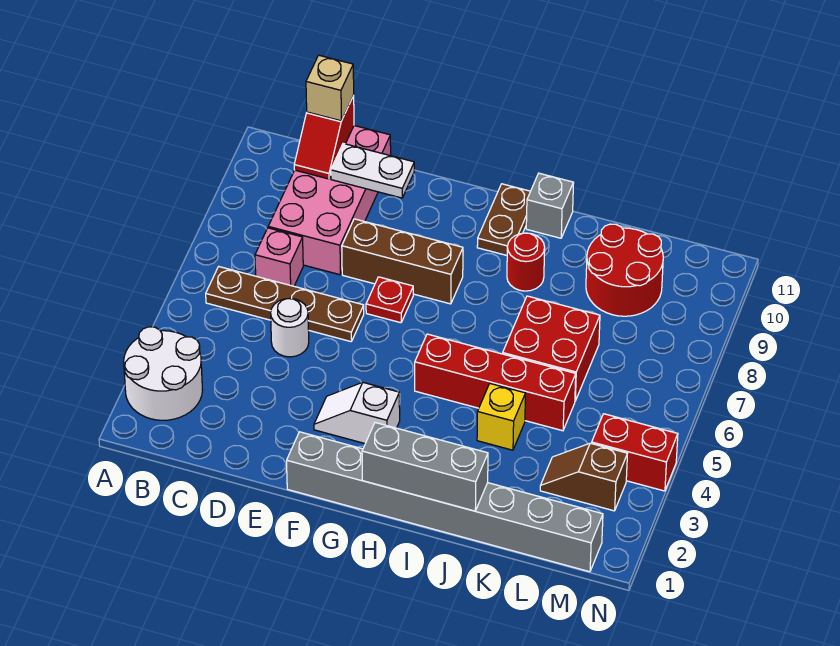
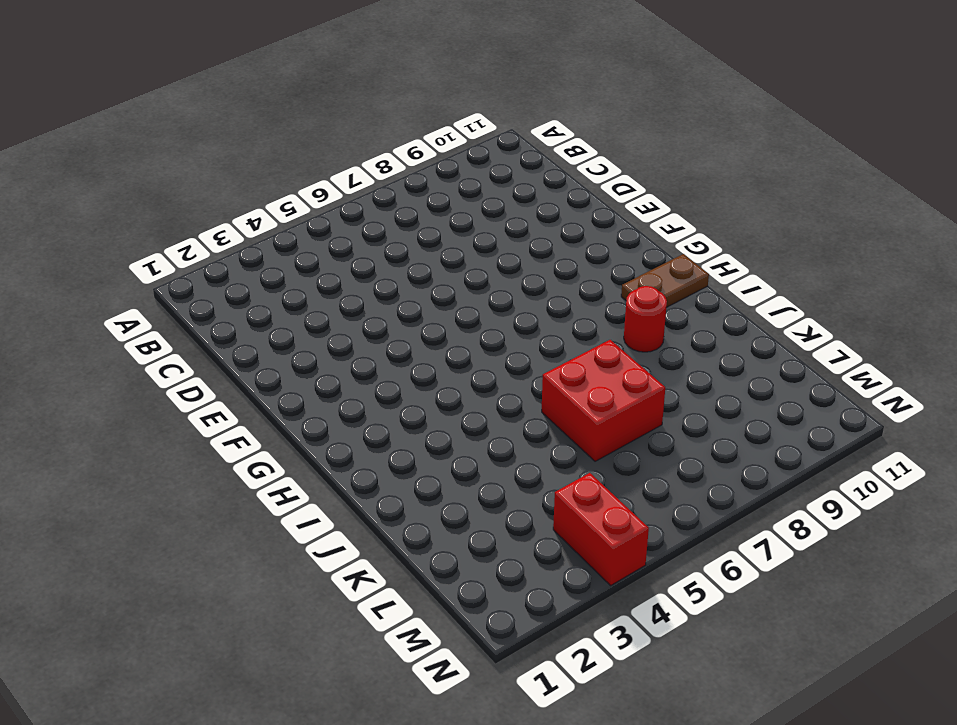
none -> white 2x2 round brick [124,327,203,420]
none -> brown 1x4 plate [206,267,364,342]
none -> pink 1x1 brick [255,228,303,286]

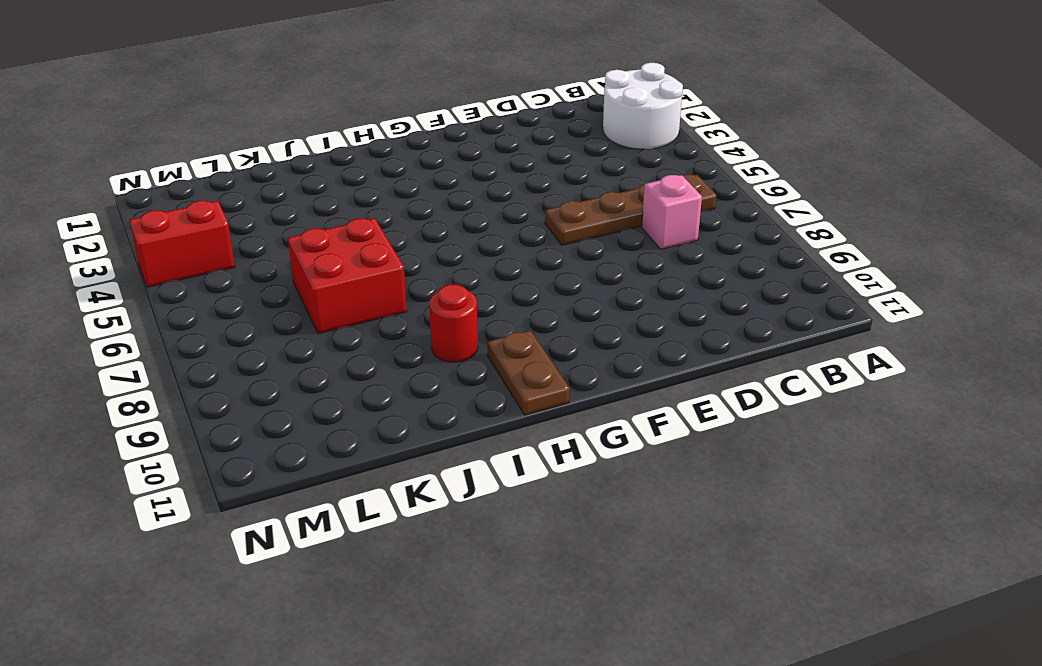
none -> pink 2x4 brick [268,126,391,275]
none -> white 1x1 round brick [271,298,309,357]
none -> brown 1x3 brick [342,219,463,304]

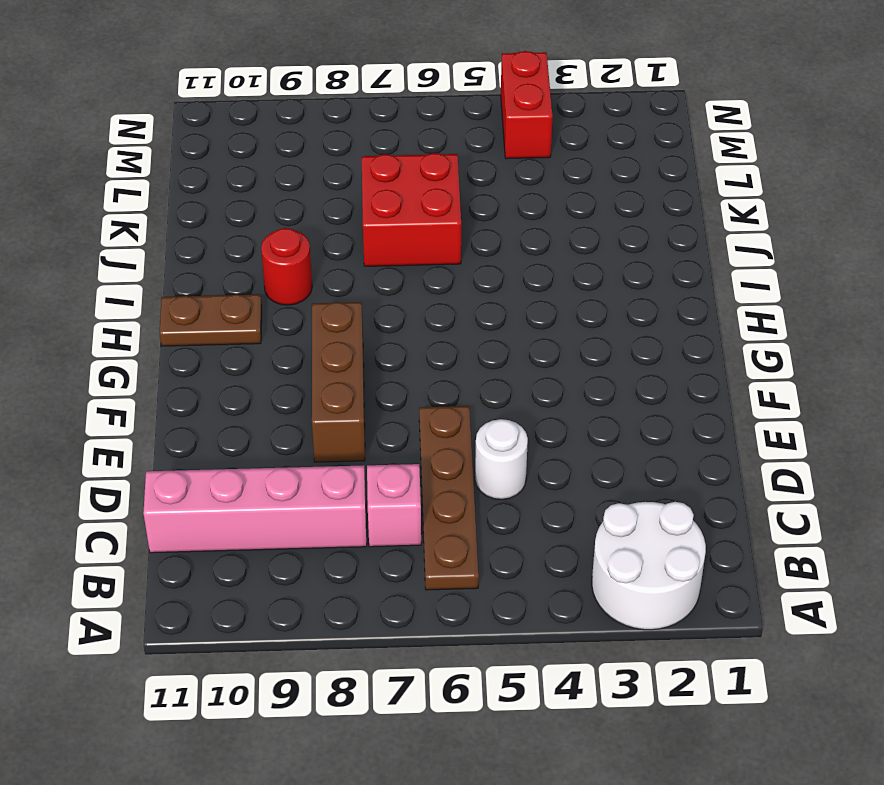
pink 1x4 brick [143,465,367,553] -> pink 2x4 brick [268,126,391,275]
none -> grey 1x8 brick [287,432,603,572]
none -> white 1x2 slope [314,383,400,444]
none -> red 1x1 plate [366,277,413,323]

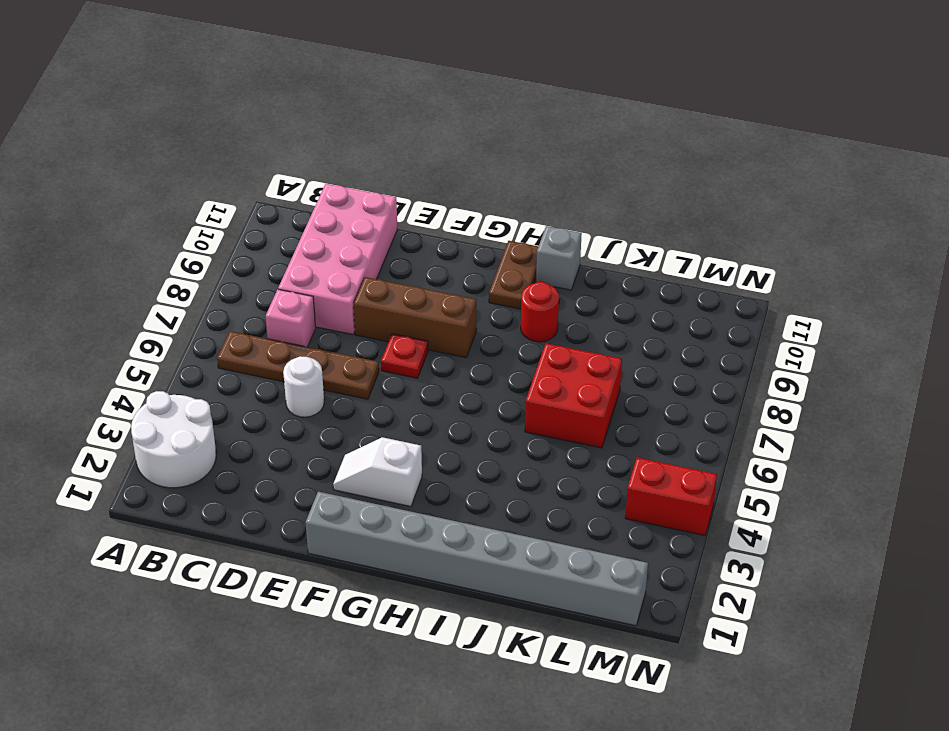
none -> red 1x4 brick [415,334,576,431]
none -> yellow 1x1 brick [477,384,526,450]
none -> red 2x2 round brick [586,224,663,316]

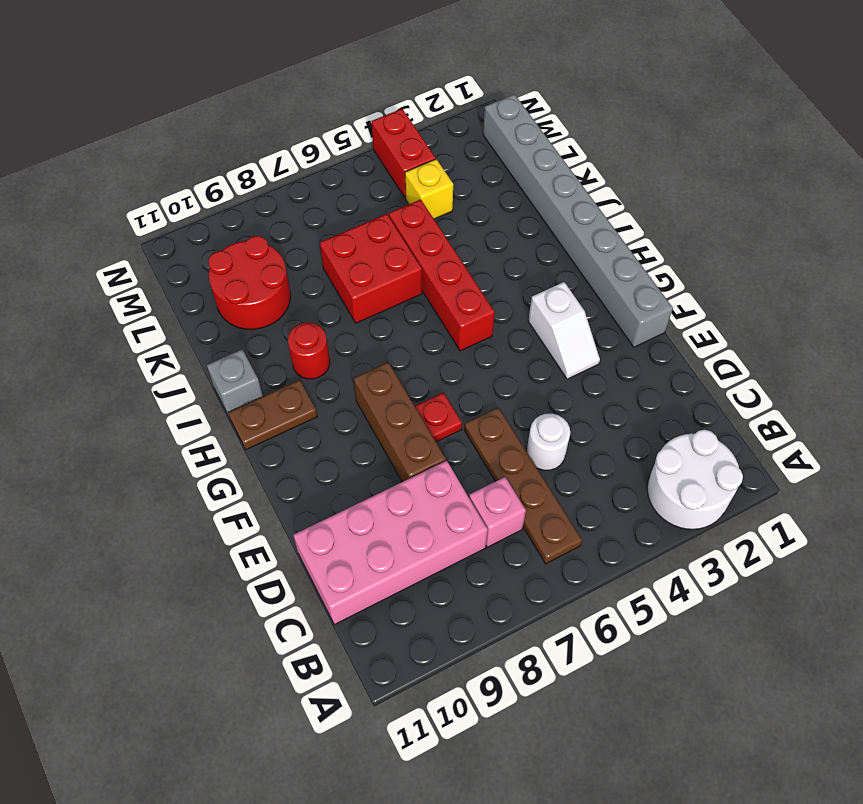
yellow 1x1 brick [405,159,453,219] -> yellow 1x1 brick moved to [477,384,526,450]
none -> brown 1x2 slope [540,443,627,511]
none -> red 1x2 slope [294,96,354,179]
none -> white 1x2 plate [331,144,414,198]

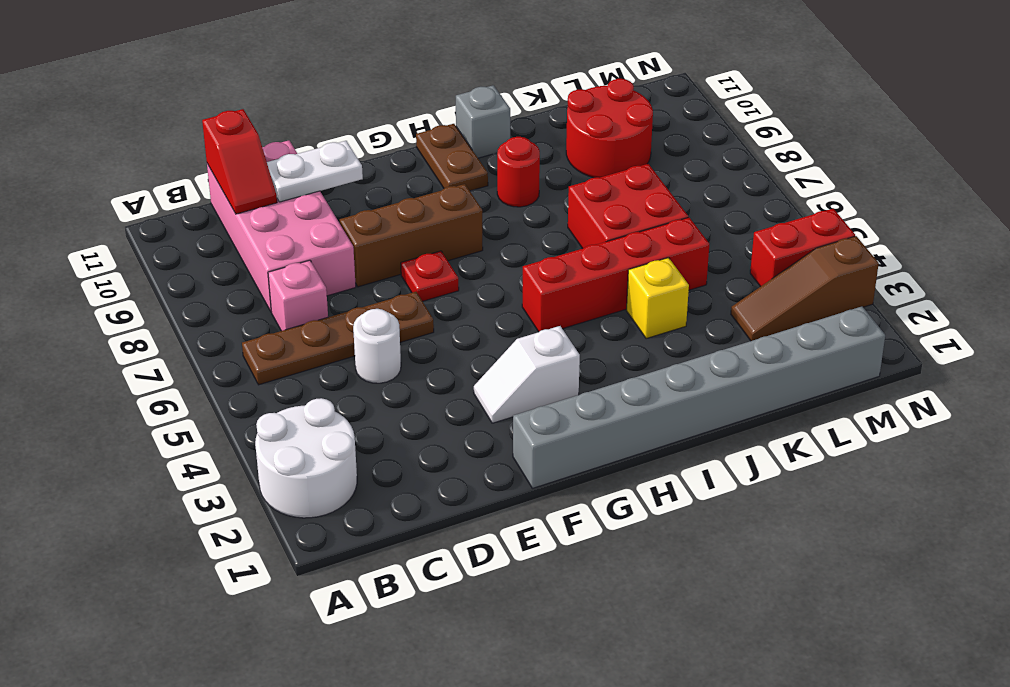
brown 1x3 slope [731,236,879,341] -> brown 1x2 slope [540,443,627,511]
none -> grey 1x3 brick [362,423,488,511]
none -> tan 1x1 brick [306,55,354,121]

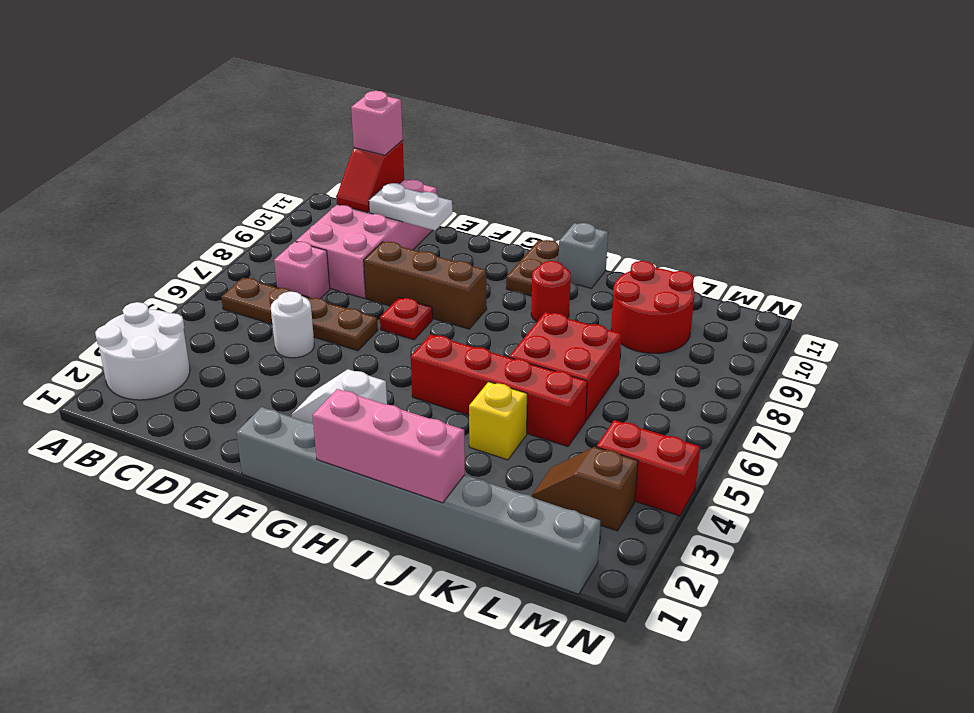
pink 1x1 brick [351,91,403,155] -> tan 1x1 brick [306,55,354,121]
pink 1x3 brick [312,389,465,503] -> grey 1x3 brick [362,423,488,511]

